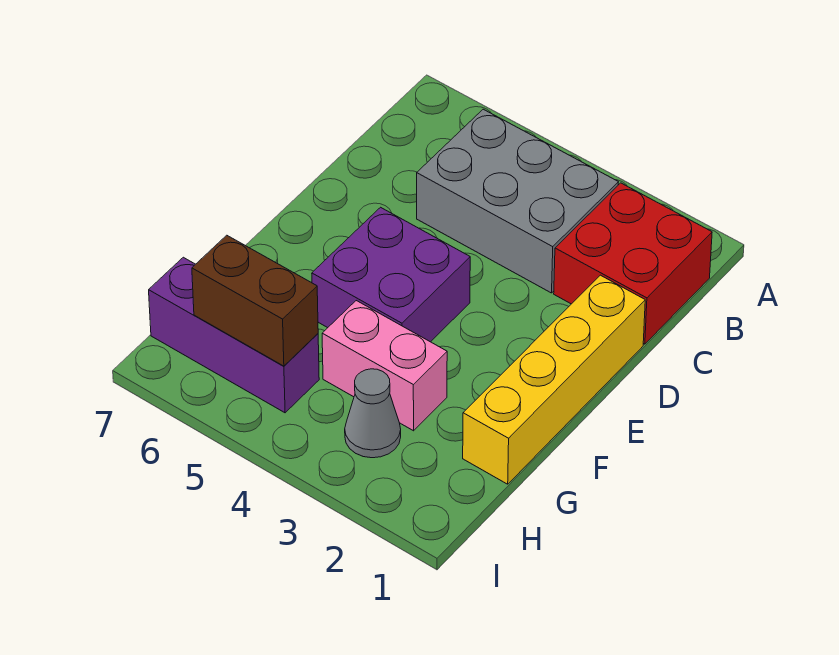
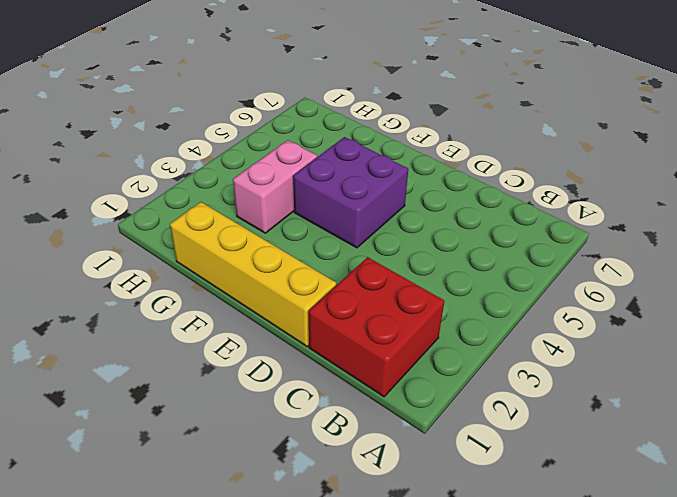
none -> grey 2x3 brick [417,109,618,293]
none -> grey 1x1 cone [345,369,401,458]

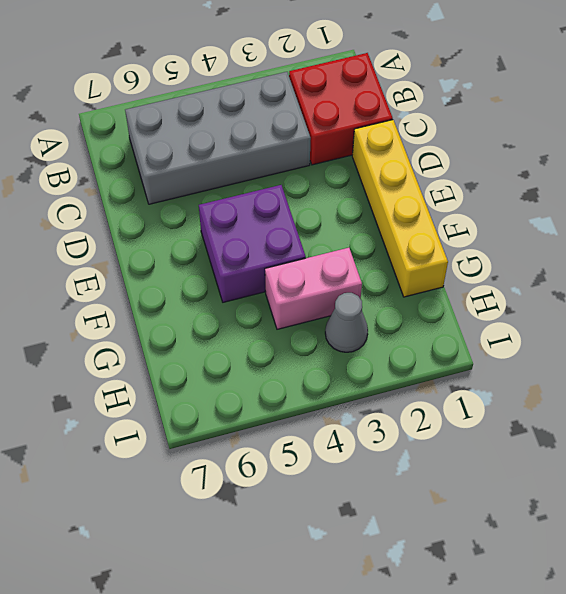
grey 2x4 brick [125,72,311,204] -> grey 2x3 brick [417,109,618,293]
none -> purple 1x3 brick [149,257,319,413]
none -> brown 1x2 brick [192,235,318,366]

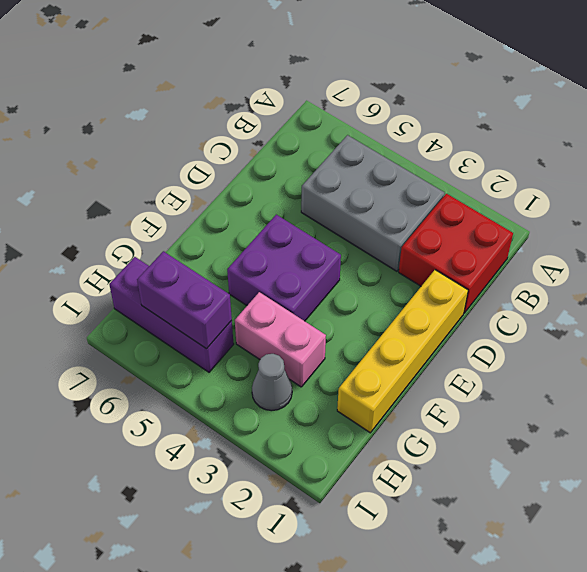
purple 1x2 brick [137,251,232,349] -> brown 1x2 brick [192,235,318,366]

